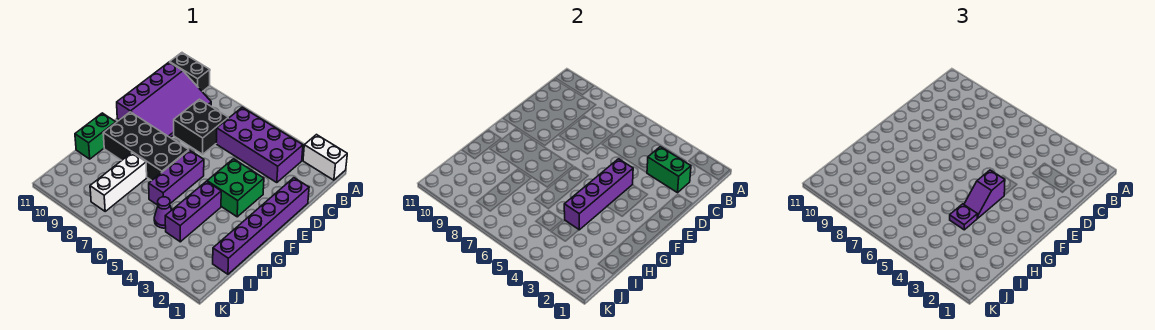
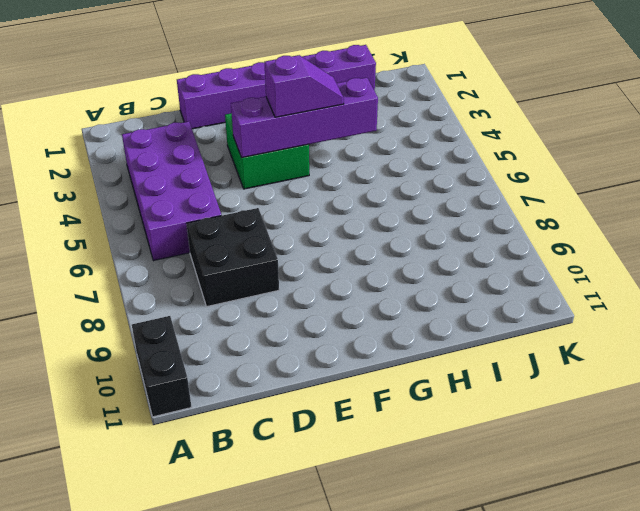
none -> white 1x2 brick [303,135,347,180]
none -> purple 3x4 slope [117,62,211,138]
none -> purple 1x3 brick [149,150,204,205]

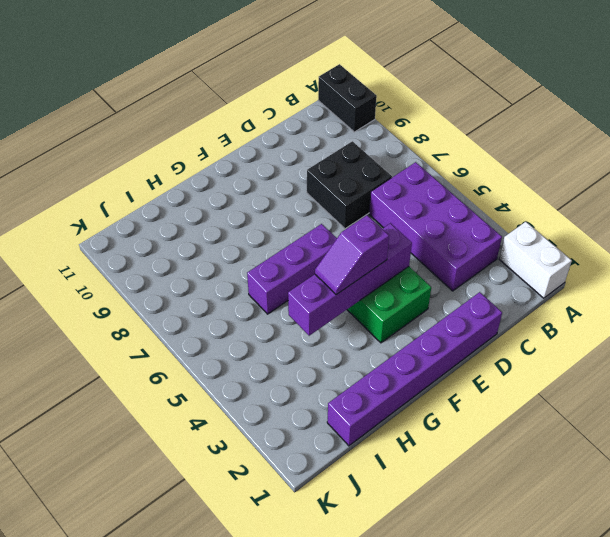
none -> purple 3x4 slope [117,62,211,138]
none -> black 2x4 brick [103,112,189,181]
none -> purple 1x3 brick [165,181,221,242]

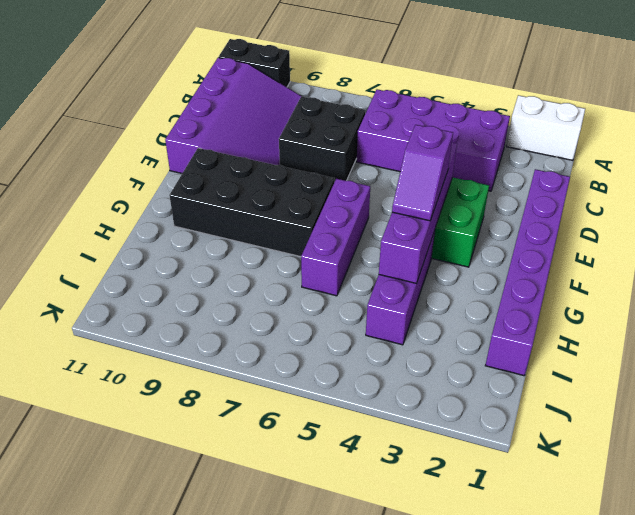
none -> green 1x2 brick [75,113,116,159]
none -> white 1x3 brick [90,153,147,211]
none -> purple 1x1 cone [154,197,171,228]

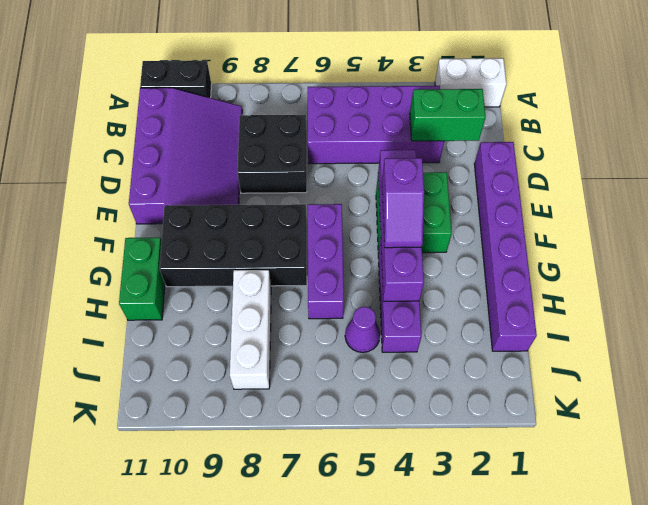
none -> purple 1x1 plate [950,204,977,230]

